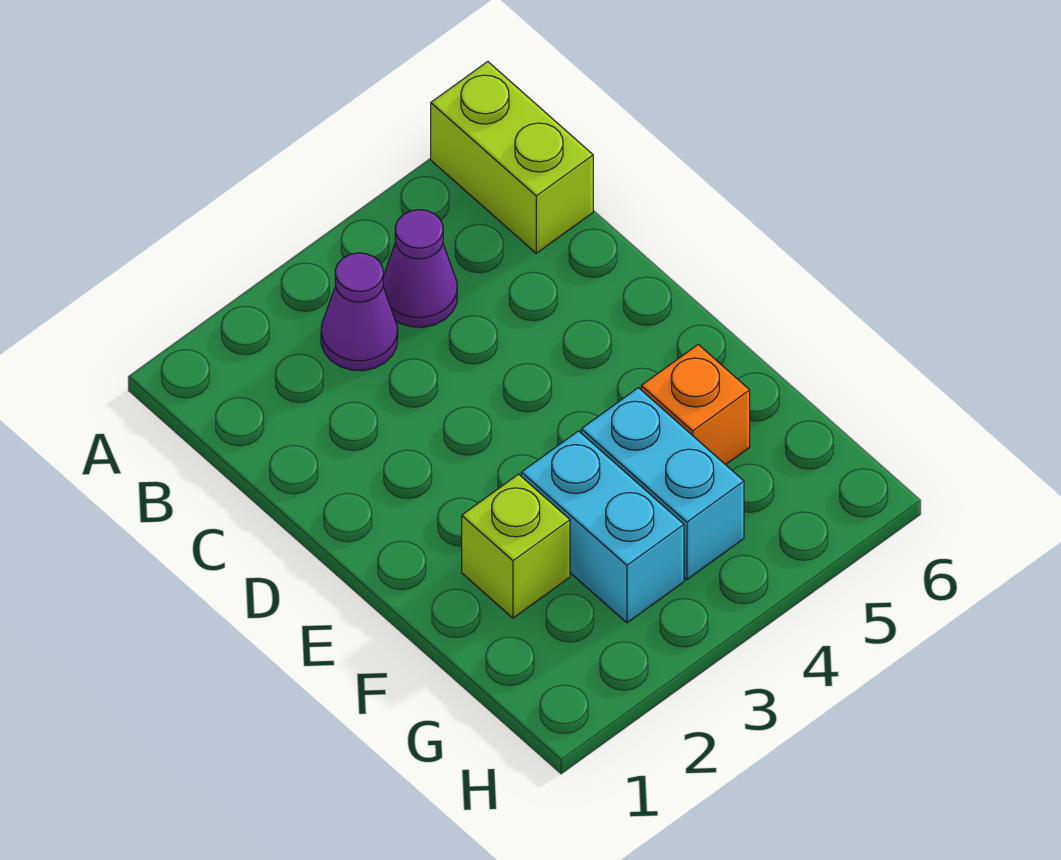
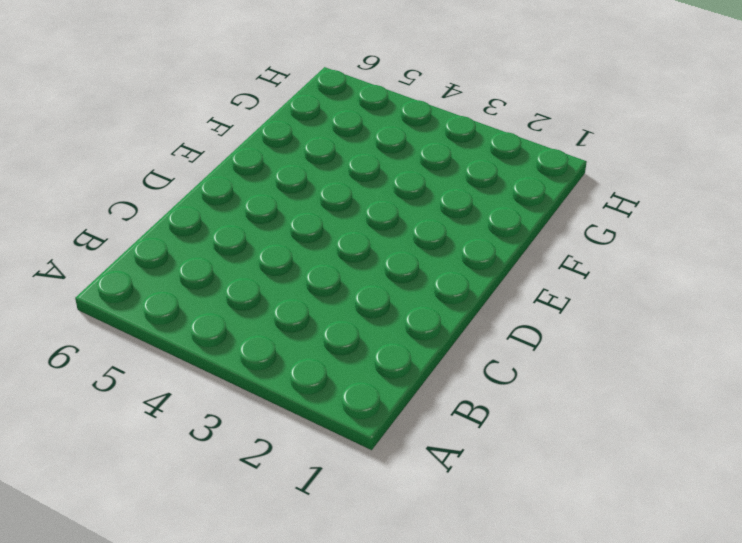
none -> lime 1x2 brick [431,62,593,253]
none -> purple 1x1 cone [321,253,398,371]

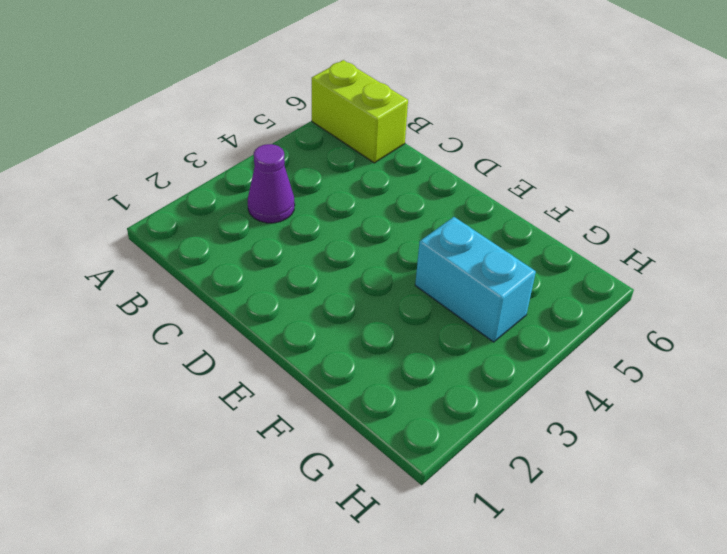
none -> purple 1x1 cone [383,210,457,327]
none -> lime 1x1 brick [462,474,570,618]

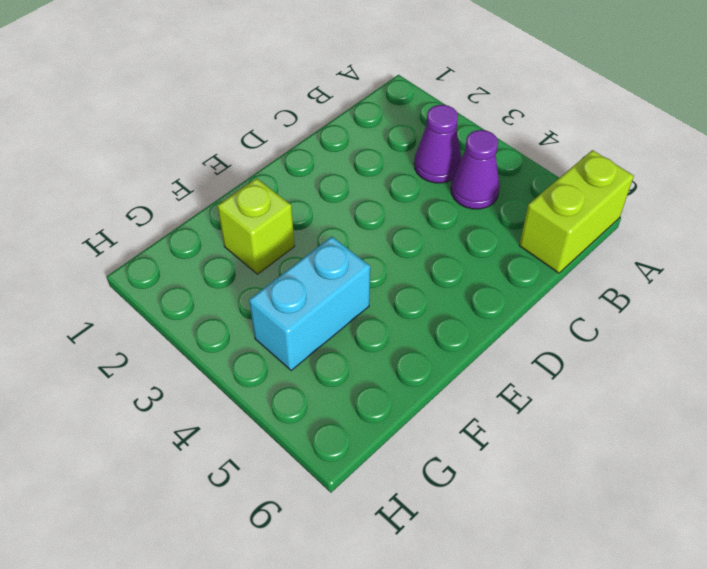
none -> cyan 1x2 brick [521,431,684,623]
none -> orange 1x1 brick [641,345,750,465]

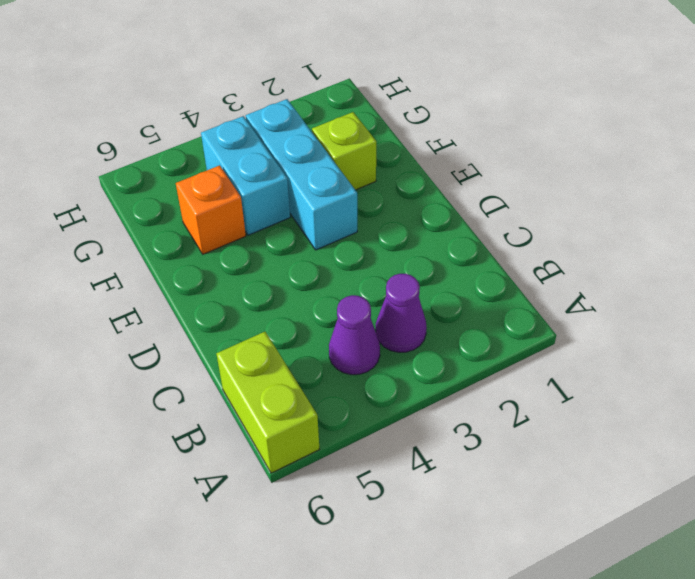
cyan 1x3 brick [246,99,357,250] -> cyan 1x2 brick [521,431,684,623]

